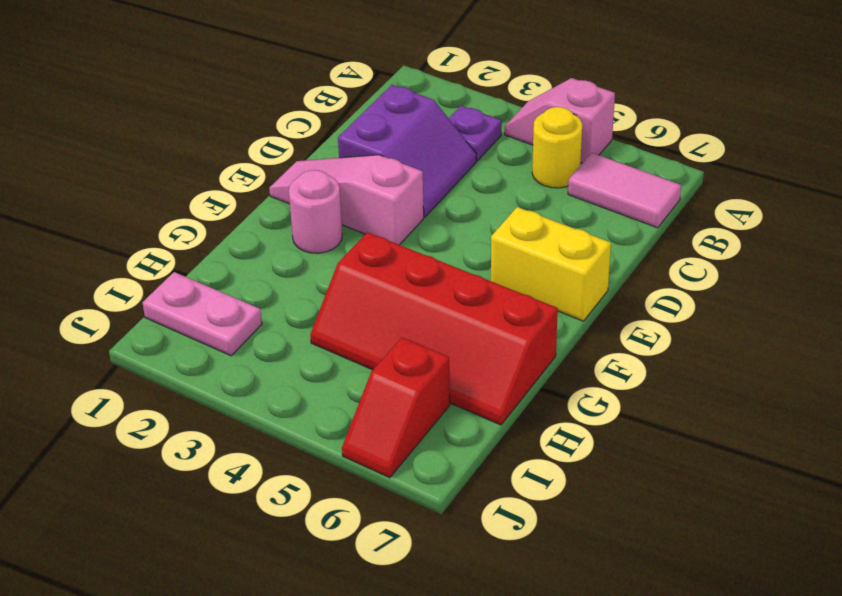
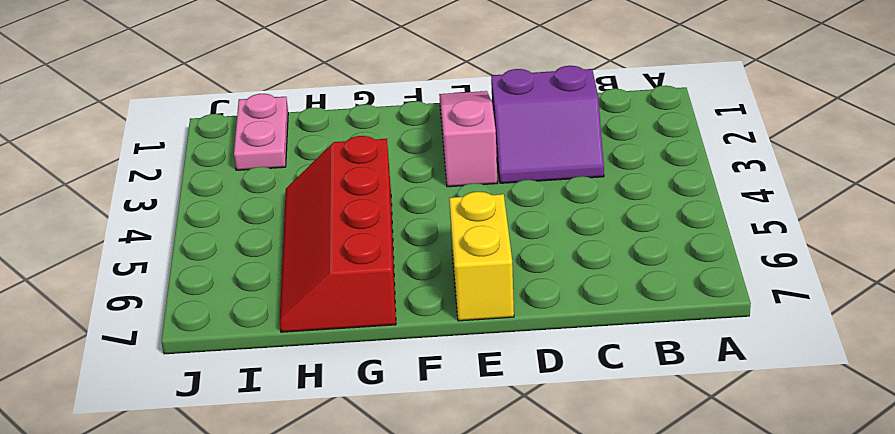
none -> pink 1x2 slope [505,78,615,163]
none -> purple 1x1 plate [449,106,502,161]

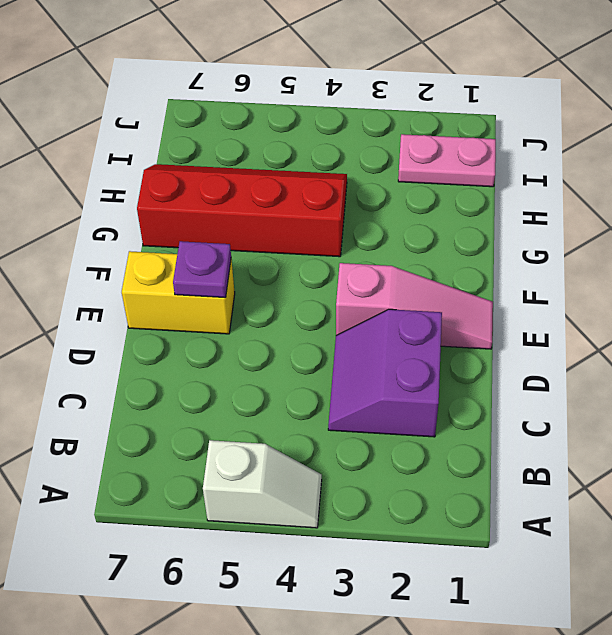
white 1x2 slope [203,440,322,528] -> pink 1x2 slope [505,78,615,163]
purple 1x1 plate [173,241,231,298] -> purple 1x1 plate moved to [449,106,502,161]
none -> yellow 1x1 round brick [532,107,582,188]
none -> pink 1x2 tile [568,153,681,228]

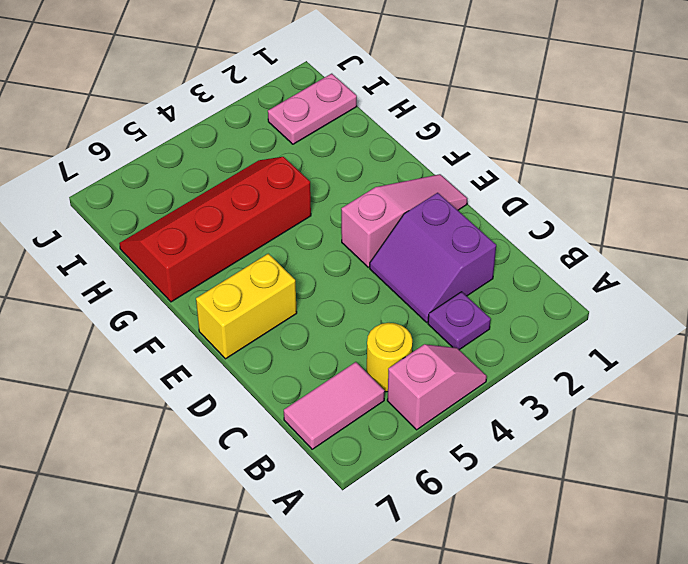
none -> pink 1x1 round brick [289,170,342,253]
none -> red 1x2 slope [342,337,450,478]

